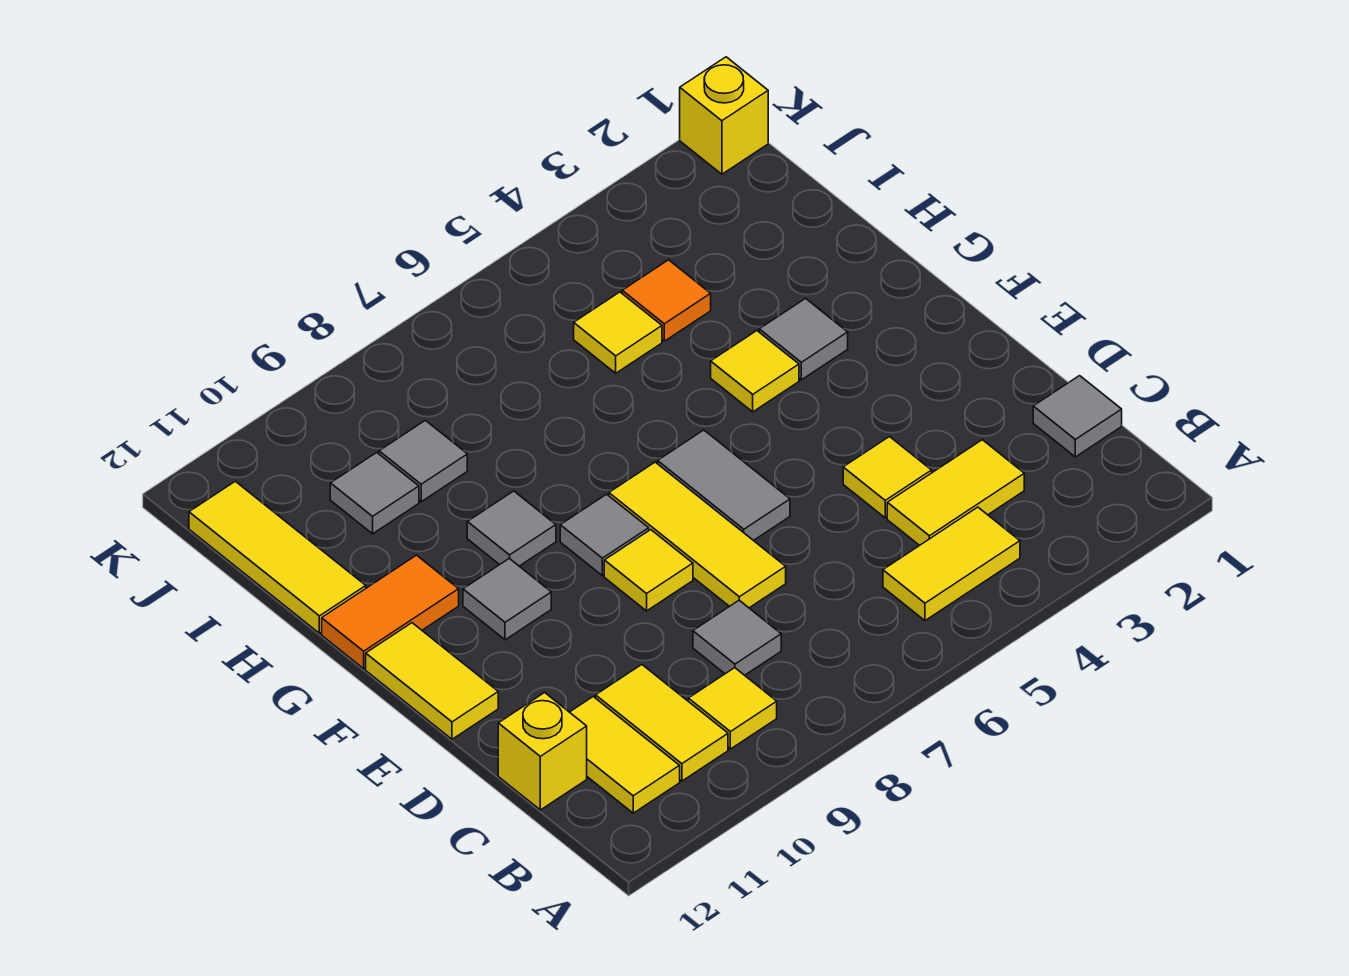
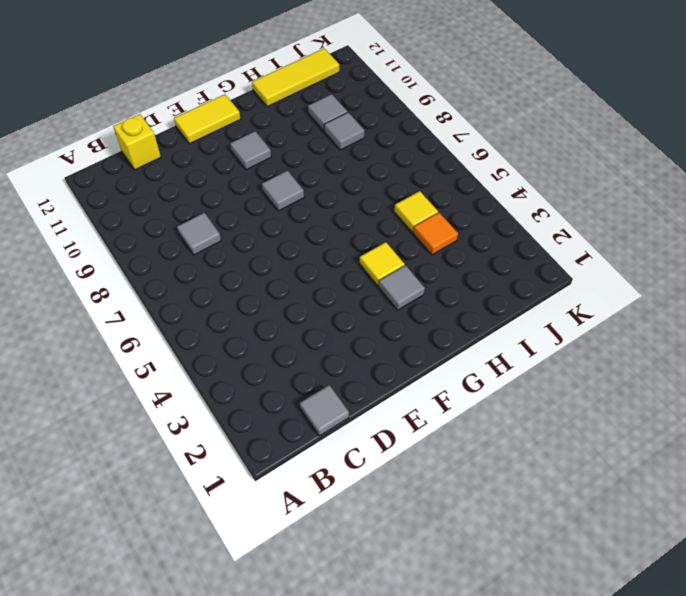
none -> yellow 1x2 tile [883,507,1020,621]
none -> yellow 1x1 tile [688,668,777,749]
none -> yellow 1x2 tile [596,665,728,781]

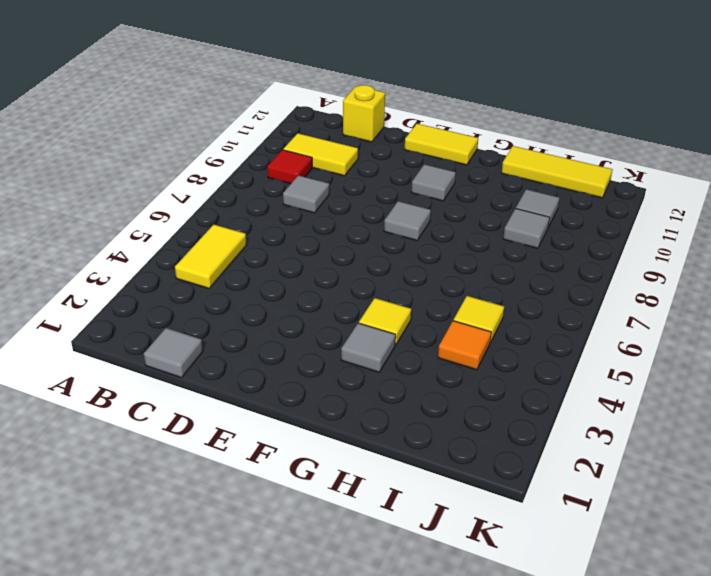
red 1x1 tile [267,150,312,184] -> yellow 1x1 tile [688,668,777,749]
none -> yellow 1x2 tile [570,697,680,813]
none -> yellow 1x2 tile [887,440,1024,545]
none -> yellow 1x1 tile [843,437,932,518]

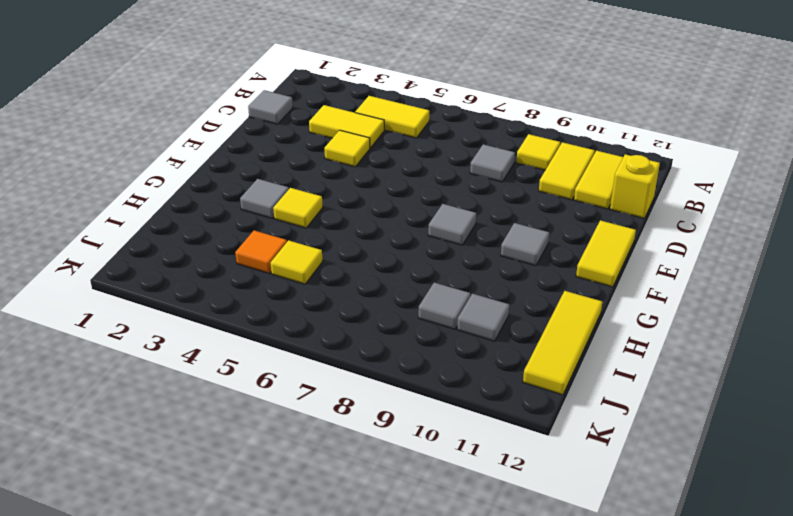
none -> yellow 1x3 tile [609,462,786,608]
none -> grey 1x2 tile [658,430,790,541]
none -> yellow 1x1 tile [604,530,693,611]

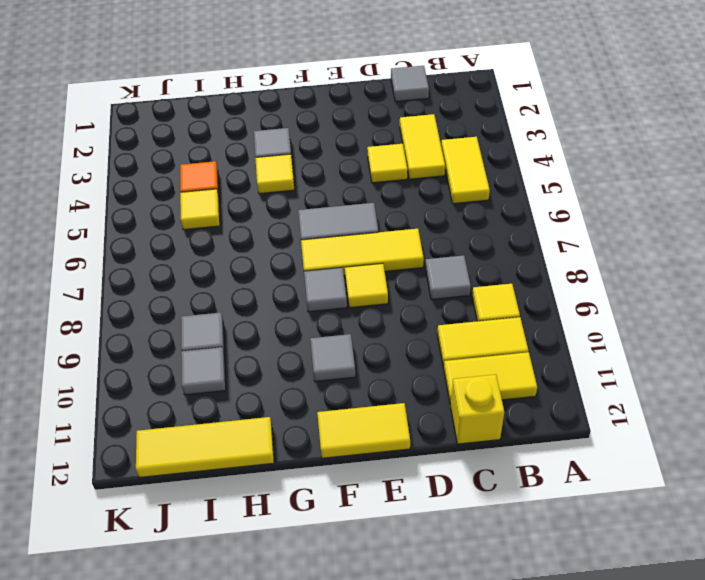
none -> grey 1x1 tile [467,491,556,566]
none -> orange 1x2 tile [322,555,459,669]
none -> yellow 1x1 brick [680,57,768,174]

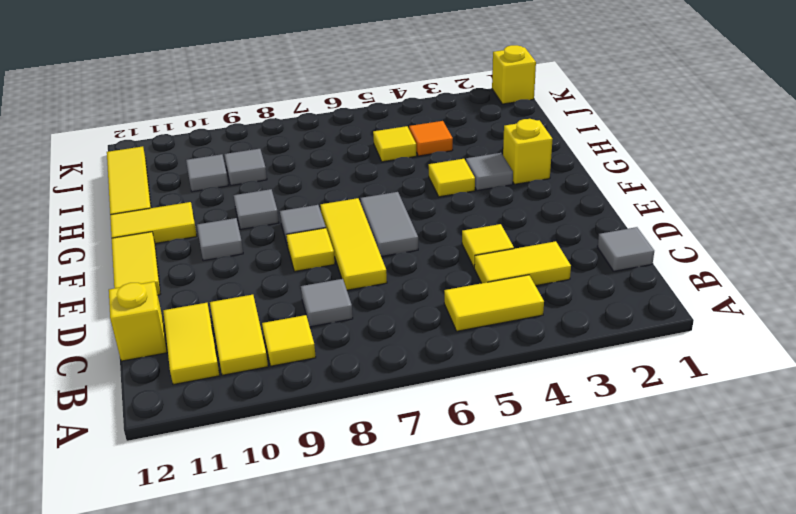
yellow 1x1 brick [503,119,553,184] -> none
yellow 1x2 tile [110,202,197,243] -> orange 1x2 tile [322,555,459,669]

